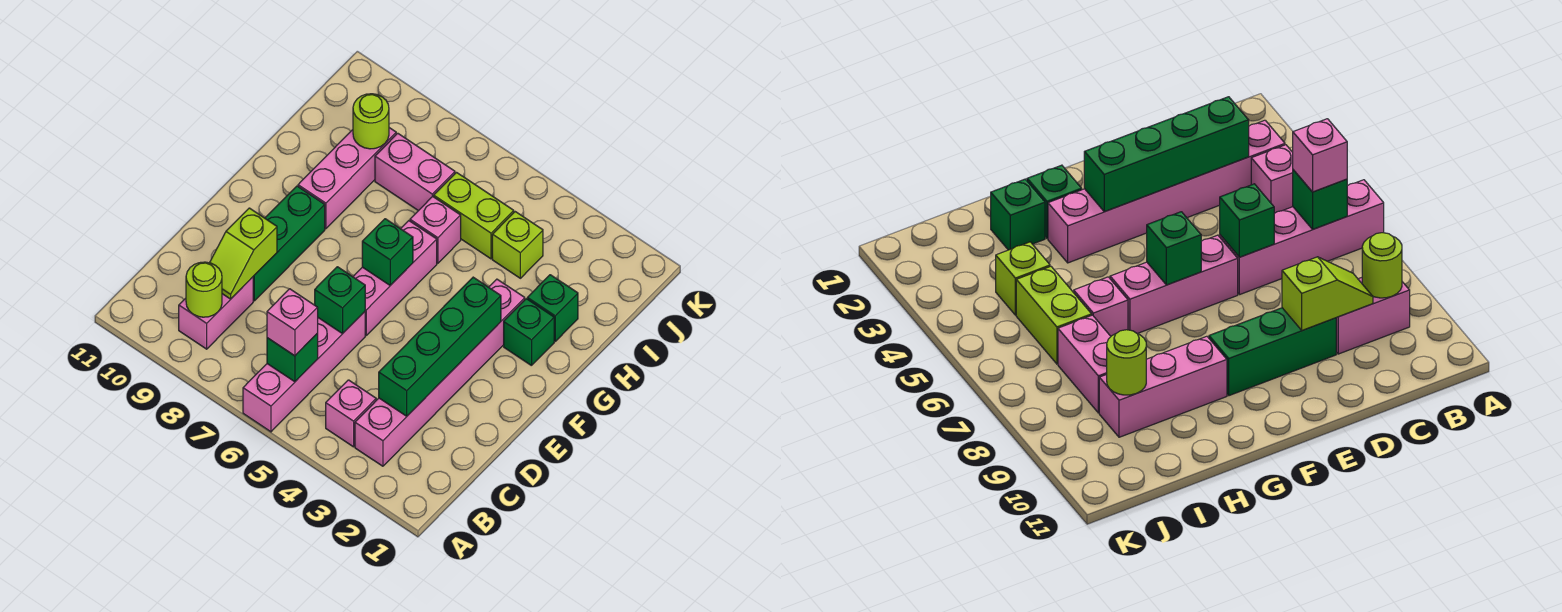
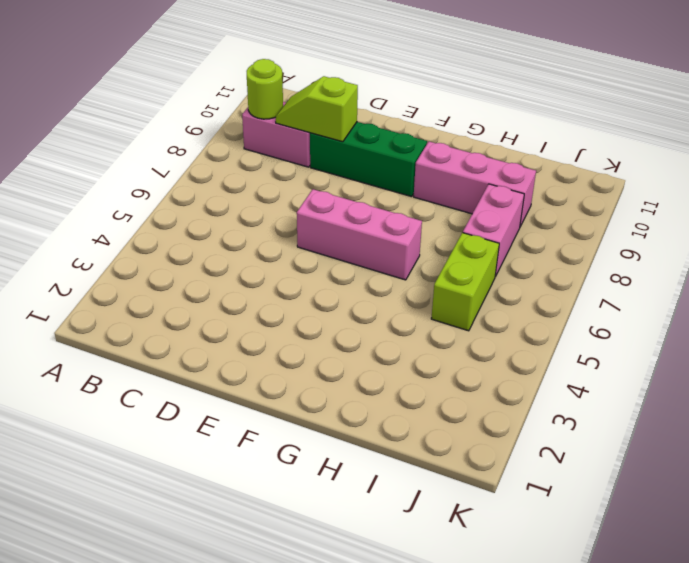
none -> pink 1x4 brick [243,312,365,432]
none -> pink 1x6 brick [355,279,525,466]
none -> pink 1x1 brick [326,380,376,447]

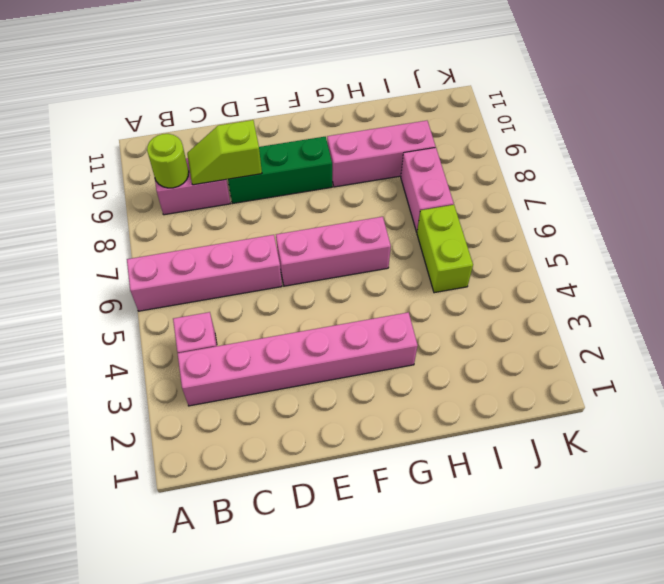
none -> green 1x1 brick [504,299,554,366]
none -> green 1x1 brick [527,275,578,341]
none -> pink 1x1 brick [410,196,461,263]

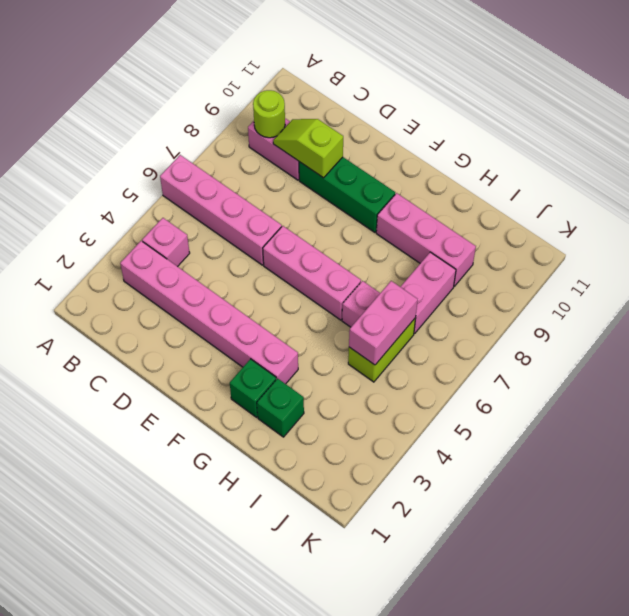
pink 1x2 brick [349,281,418,365] -> none
none -> lime 1x1 brick [492,212,543,278]
none -> green 1x1 brick [267,334,318,382]
none -> green 1x4 brick [379,277,501,416]

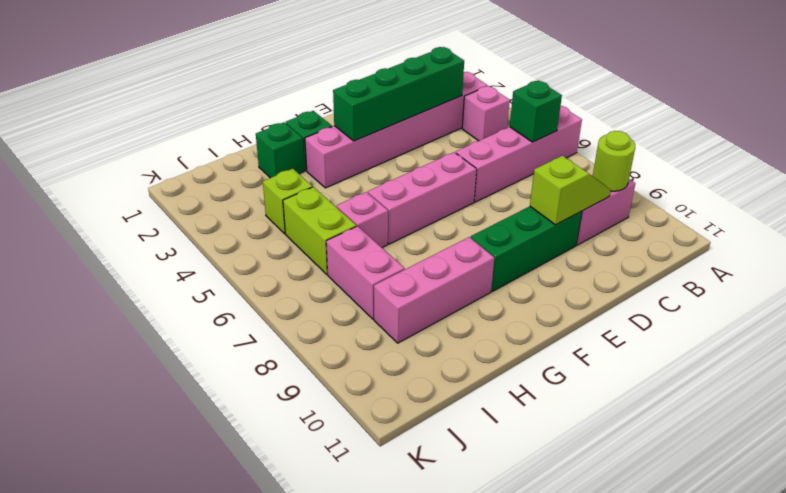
none -> green 1x1 brick [315,267,365,334]
none -> green 1x1 brick [362,219,413,285]
none -> lime 1x1 round brick [353,94,389,149]

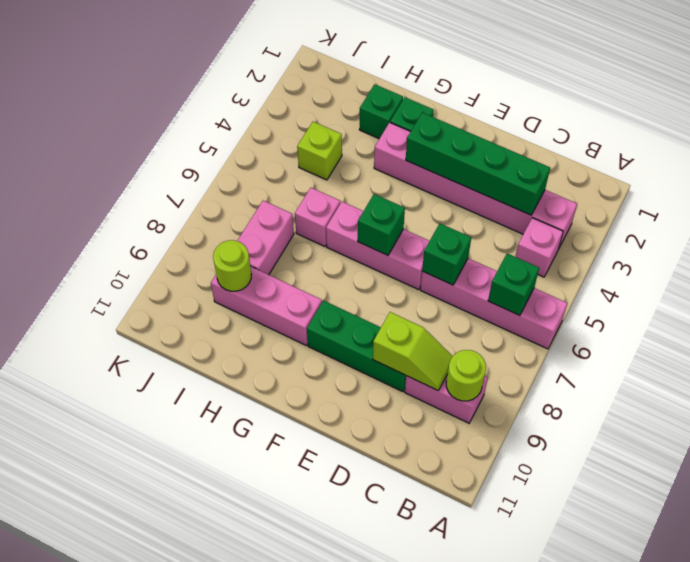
none -> lime 1x2 brick [434,173,514,259]
none -> pink 1x1 brick [267,289,318,356]

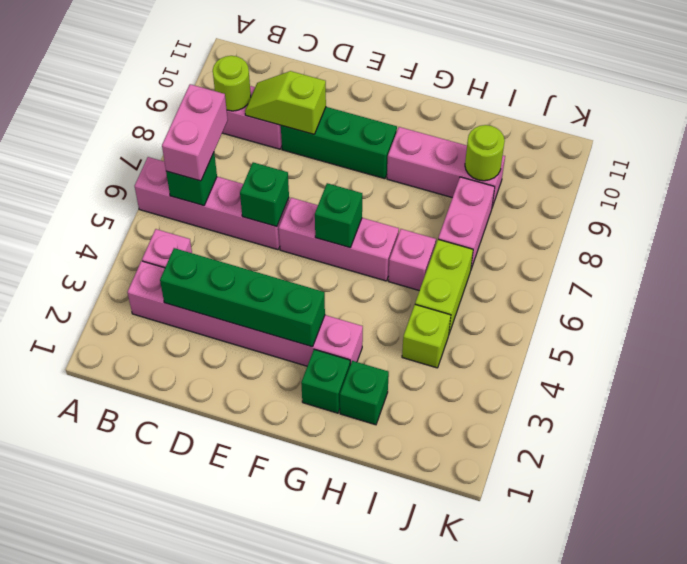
pink 1x2 brick [162,84,228,181] -> pink 1x1 brick [267,289,318,356]

